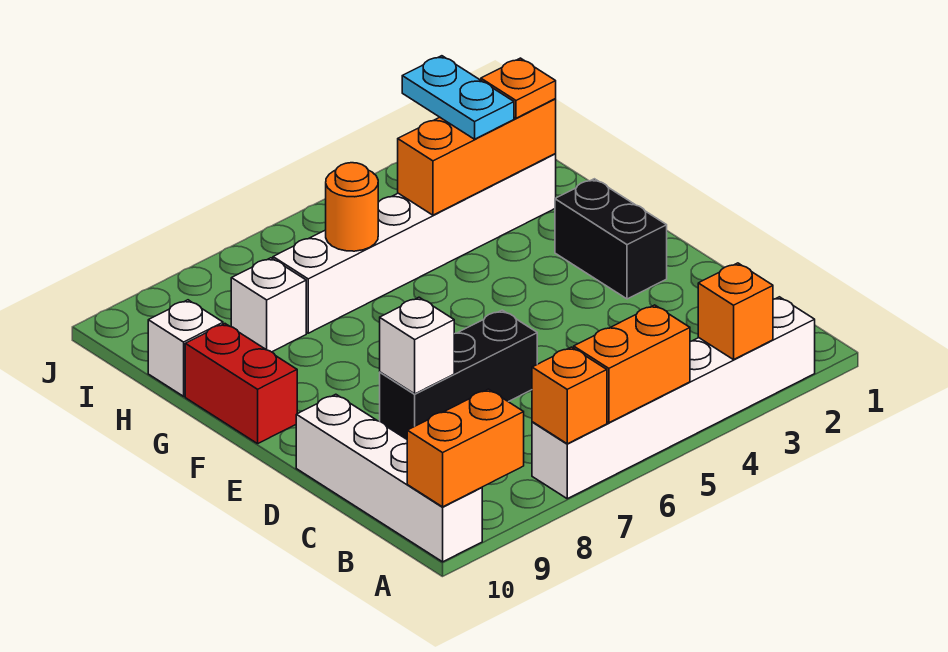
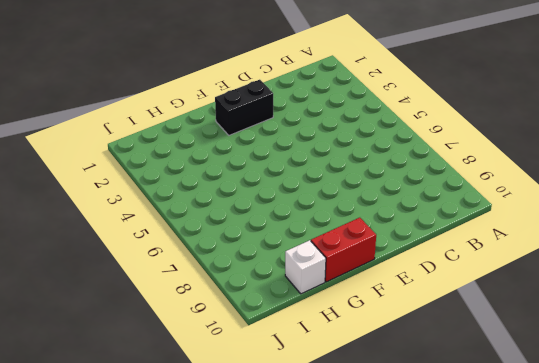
none -> white 1x6 brick [532,297,815,499]
none -> white 1x4 brick [296,394,482,562]
none -> black 1x3 brick [380,310,537,439]

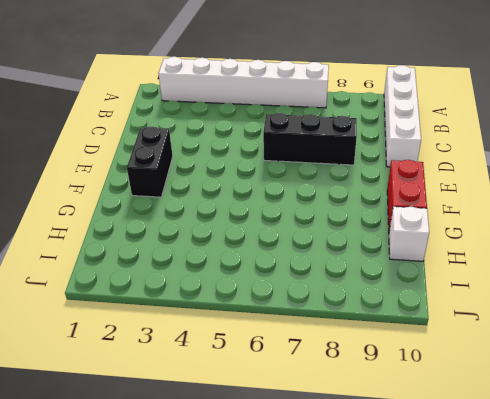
none -> white 1x6 brick [273,154,556,333]
none -> white 1x1 brick [231,258,306,352]
none -> orange 1x1 brick [698,263,773,360]

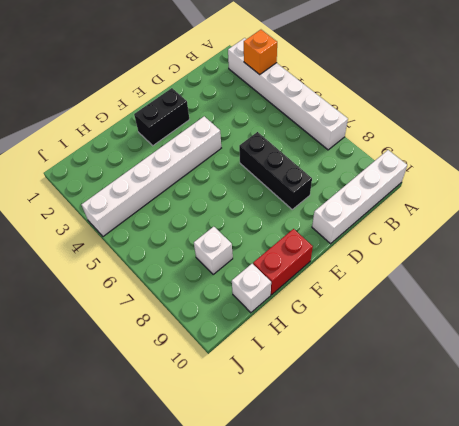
white 1x6 brick [81,116,221,236] -> white 1x6 brick turned to [273,154,556,333]
none -> orange 1x2 brick [574,305,690,423]
none -> orange 1x1 brick [532,347,607,444]
none -> orange 1x2 brick [407,389,524,507]

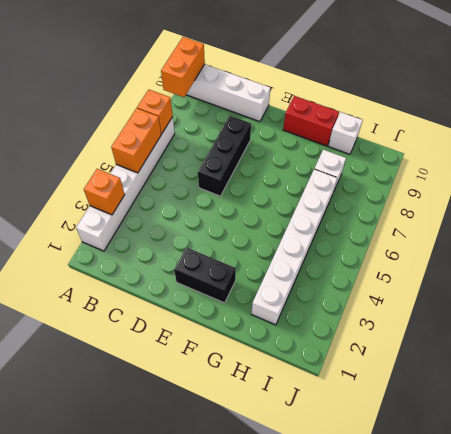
none -> white 1x1 brick [380,297,454,394]
none -> orange 1x3 brick [397,99,556,215]
none -> orange 1x1 round brick [326,163,378,251]

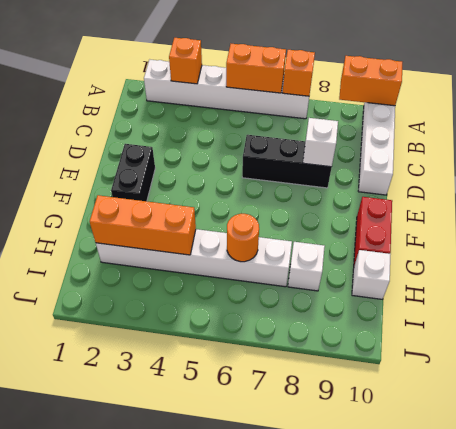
none -> orange 1x1 plate [481,58,556,118]
none -> cyan 1x2 plate [402,56,514,139]

